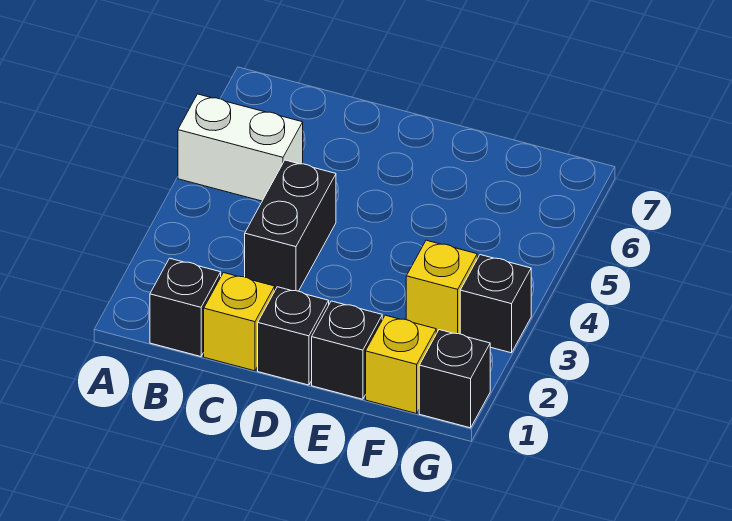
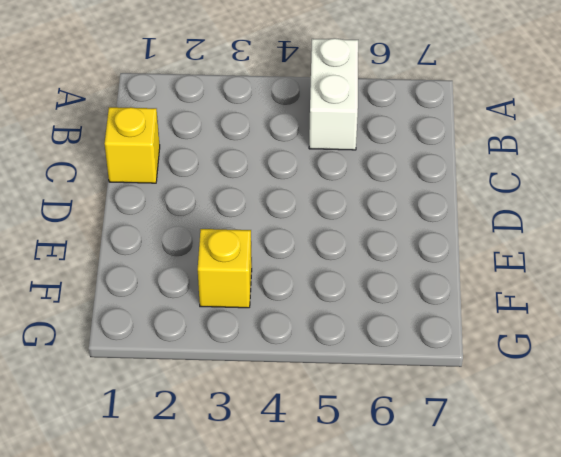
none -> black 1x1 brick [150,258,221,357]
none -> black 1x2 brick [245,160,336,291]

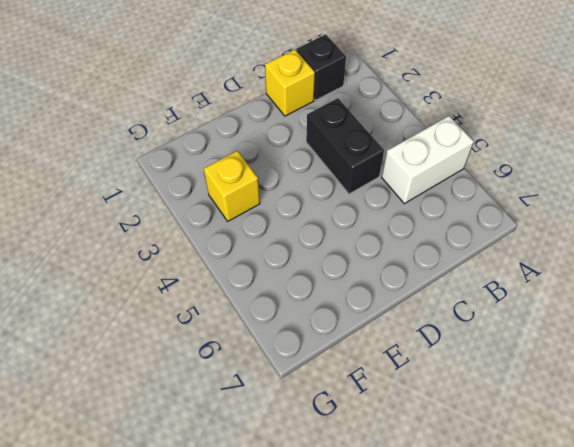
none -> black 1x1 brick [258,287,329,385]
none -> black 1x1 brick [312,301,382,399]

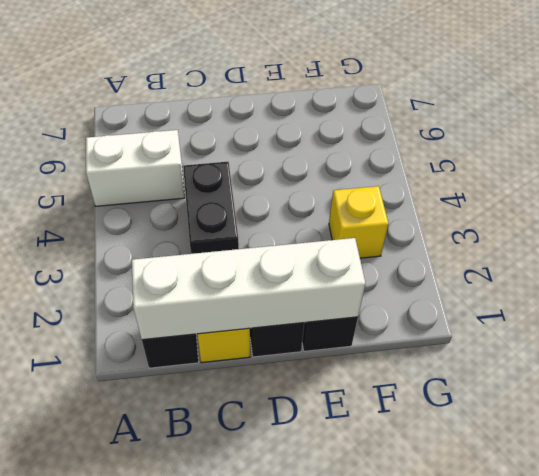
white 1x4 brick [132,238,365,340] -> none
none -> yellow 1x1 brick [366,315,436,414]
none -> black 1x1 brick [419,330,490,428]

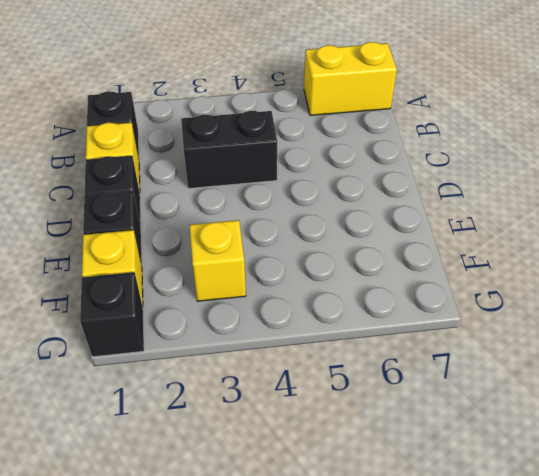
yellow 1x2 brick [304,42,397,115] -> none
none -> white 1x2 brick [178,94,303,201]
none -> black 1x1 brick [460,255,531,353]

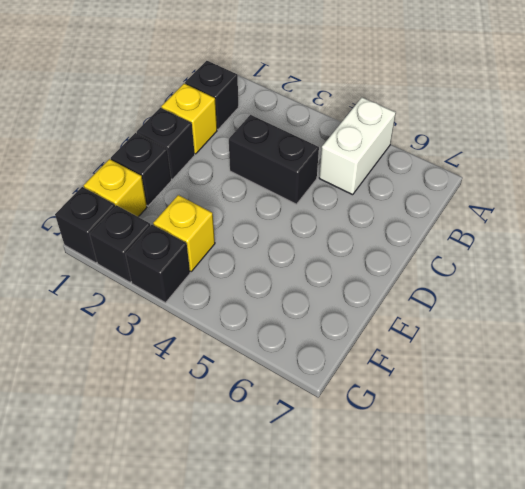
black 1x1 brick [90,205,150,282] -> none

